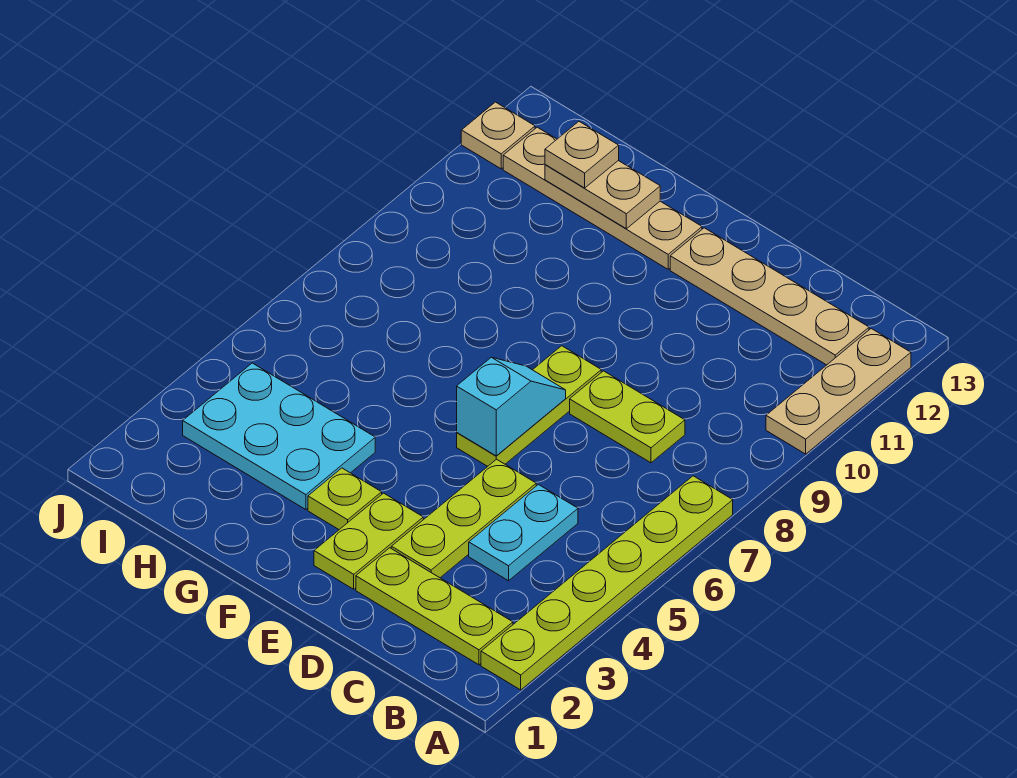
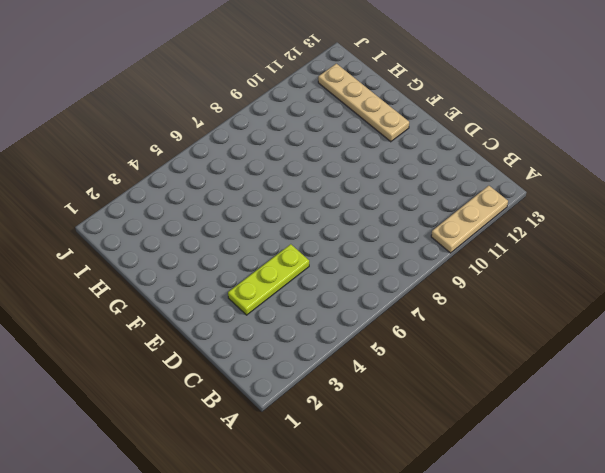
none -> lime 1x6 plate [481,476,733,690]
none -> lime 1x3 plate [356,548,513,665]
none -> tan 1x4 plate [670,228,869,365]

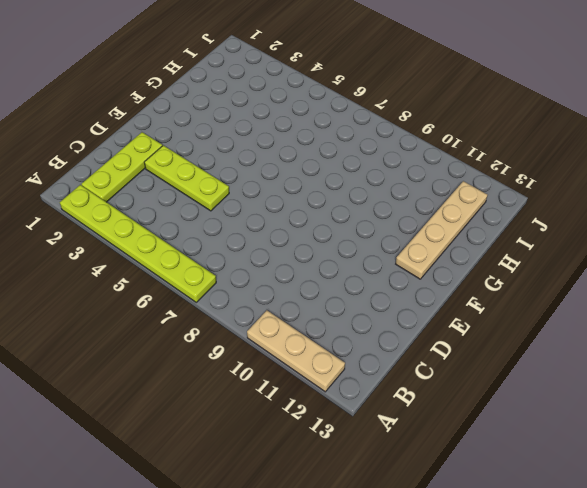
none -> tan 1x4 plate [670,228,869,365]
none -> cyan 1x2 plate [469,485,578,581]
none -> lime 1x2 plate [570,371,685,463]

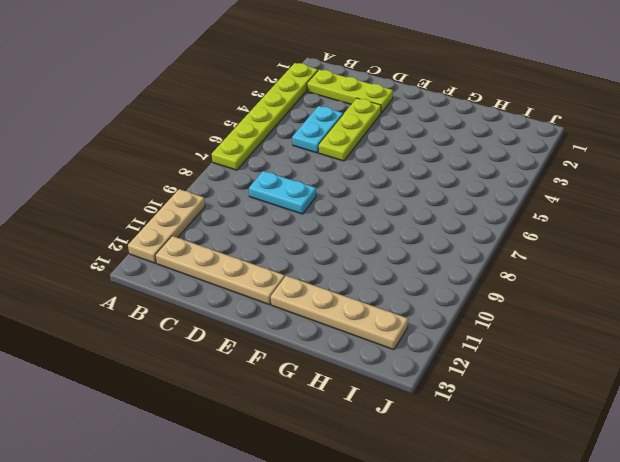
cyan 1x2 plate [249,171,316,214] -> lime 1x2 plate [570,371,685,463]
none -> lime 1x2 plate [314,493,423,589]
none -> lime 1x3 plate [457,346,601,466]
none -> lime 1x1 plate [308,468,382,530]

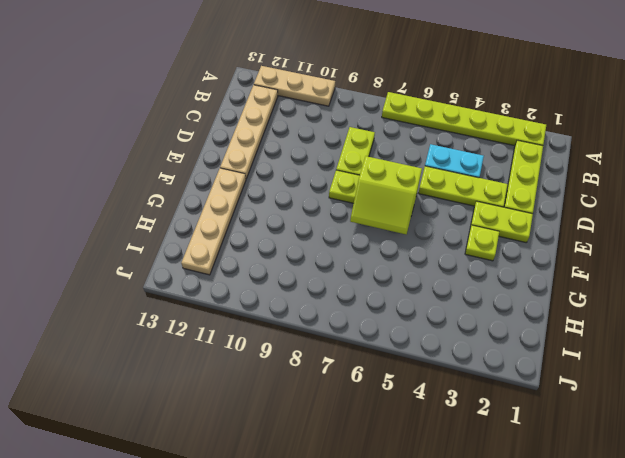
lime 2x2 slope [350,156,422,234] -> cyan 1x2 slope [457,357,566,456]
none -> cyan 2x3 plate [183,363,375,510]
none -> tan 1x1 plate [461,102,535,169]
none -> tan 1x2 plate [545,161,660,229]

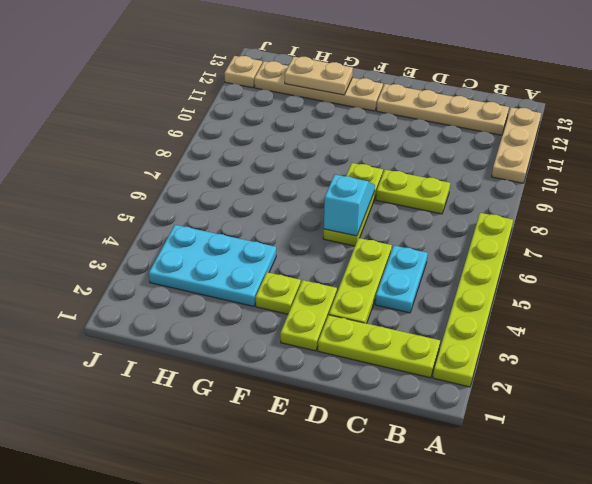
none -> tan 1x1 plate [545,122,619,188]

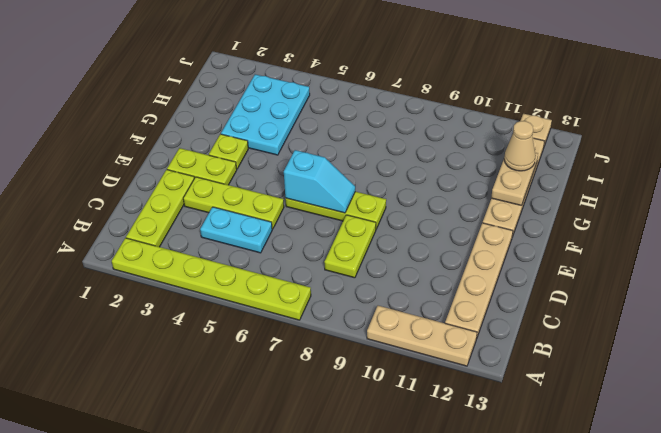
tan 1x1 cone [504,121,536,171] -> tan 1x1 plate [545,122,619,188]

